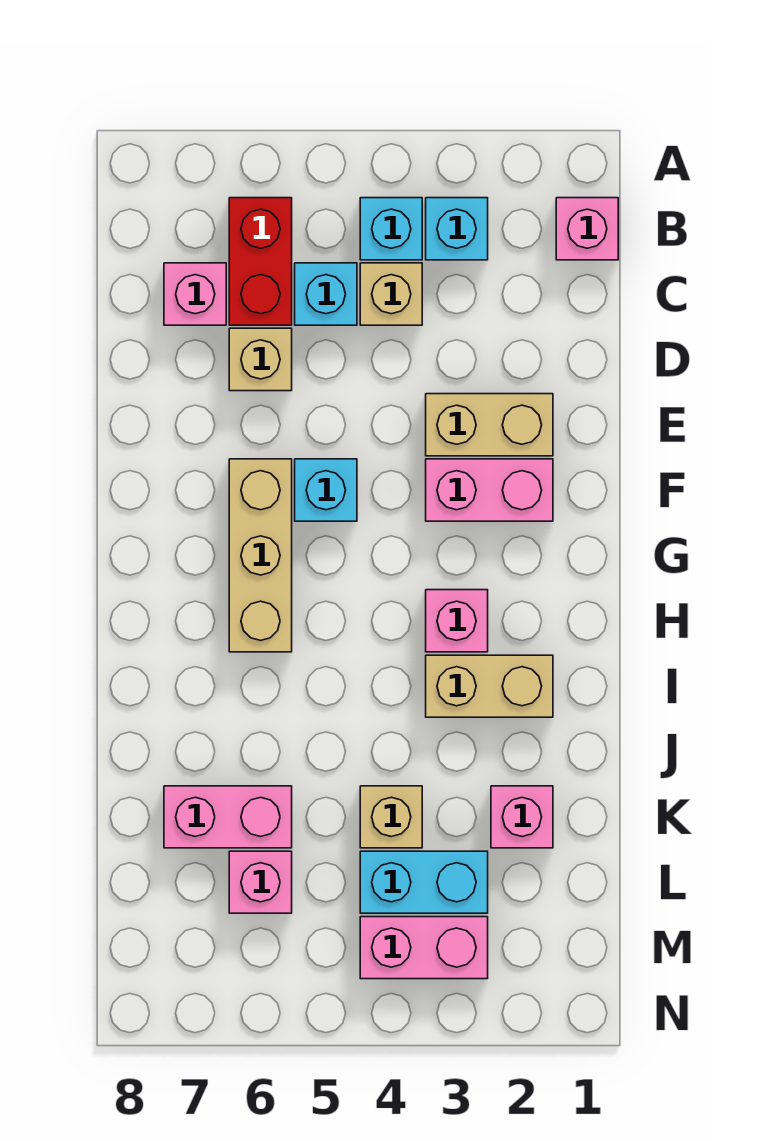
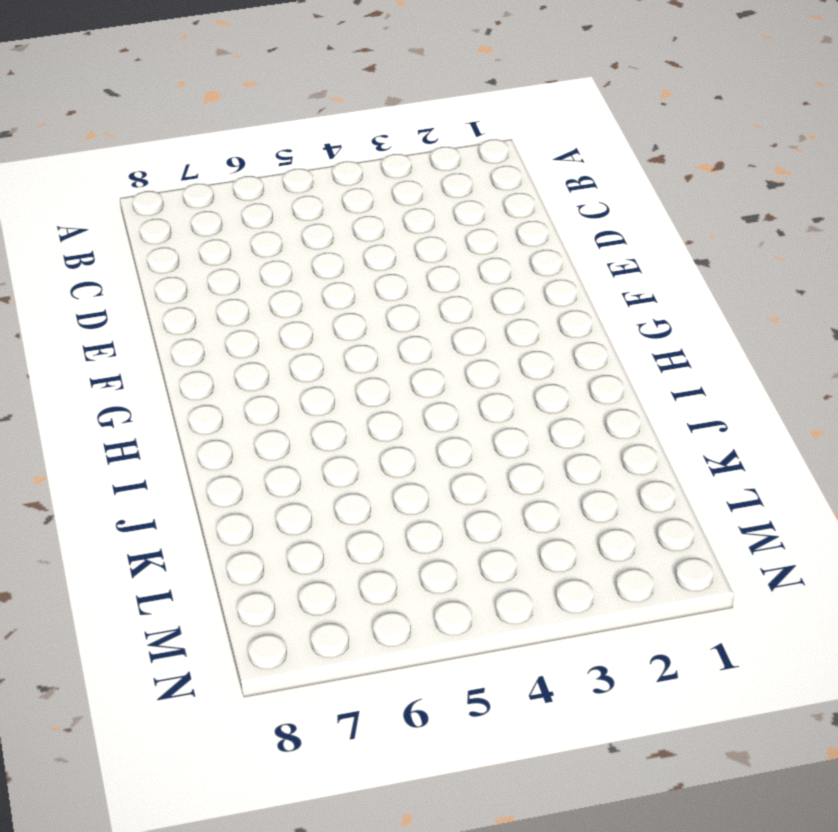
none -> pink 1x1 brick [556,198,618,260]
none -> cyan 1x1 brick [426,198,488,260]
none -> cyan 1x1 brick [360,198,422,260]

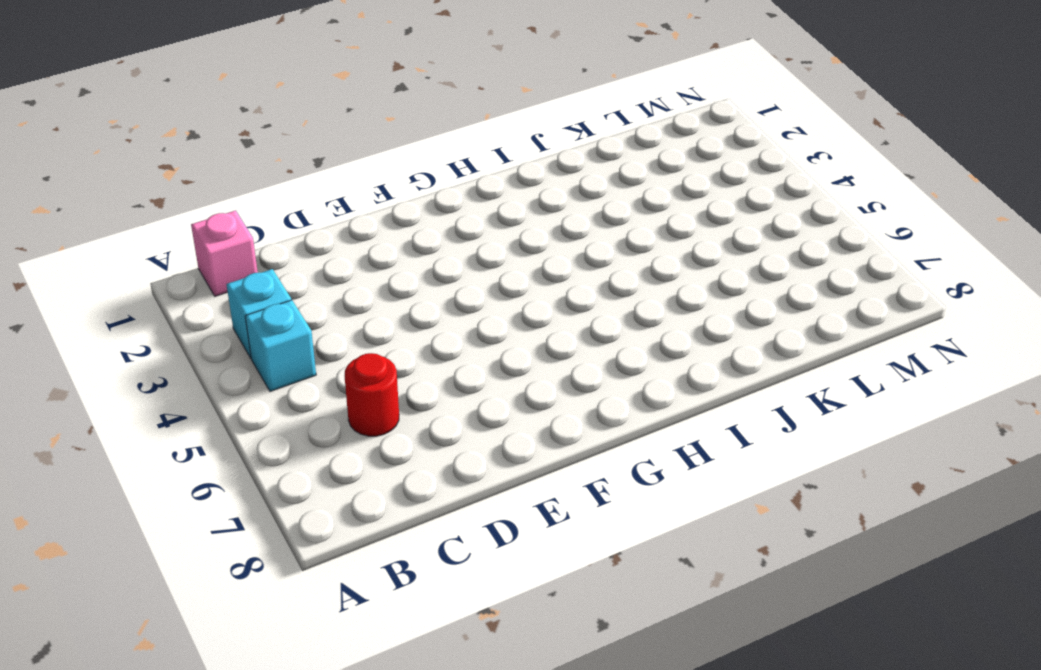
red 1x1 round brick [345,353,399,436] -> red 1x2 brick [229,198,292,325]
none -> tan 1x1 brick [360,263,422,325]
none -> cyan 1x1 brick [295,263,357,325]
none -> pink 1x1 brick [164,263,226,325]

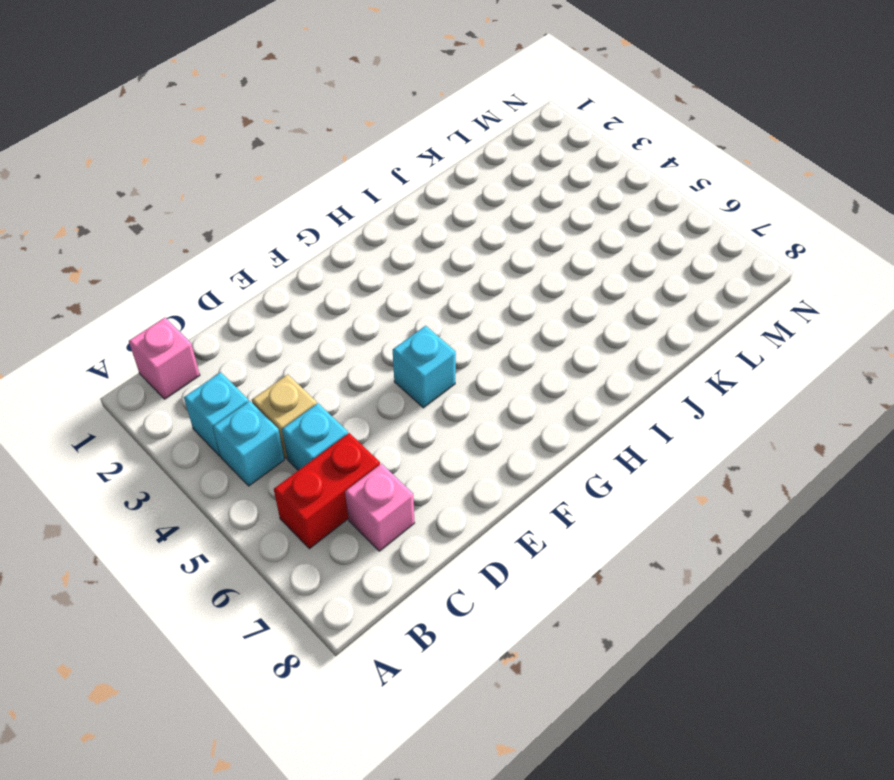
none -> tan 1x1 brick [229,328,292,391]
none -> tan 1x2 brick [426,394,553,456]
none -> pink 1x2 brick [426,459,553,521]

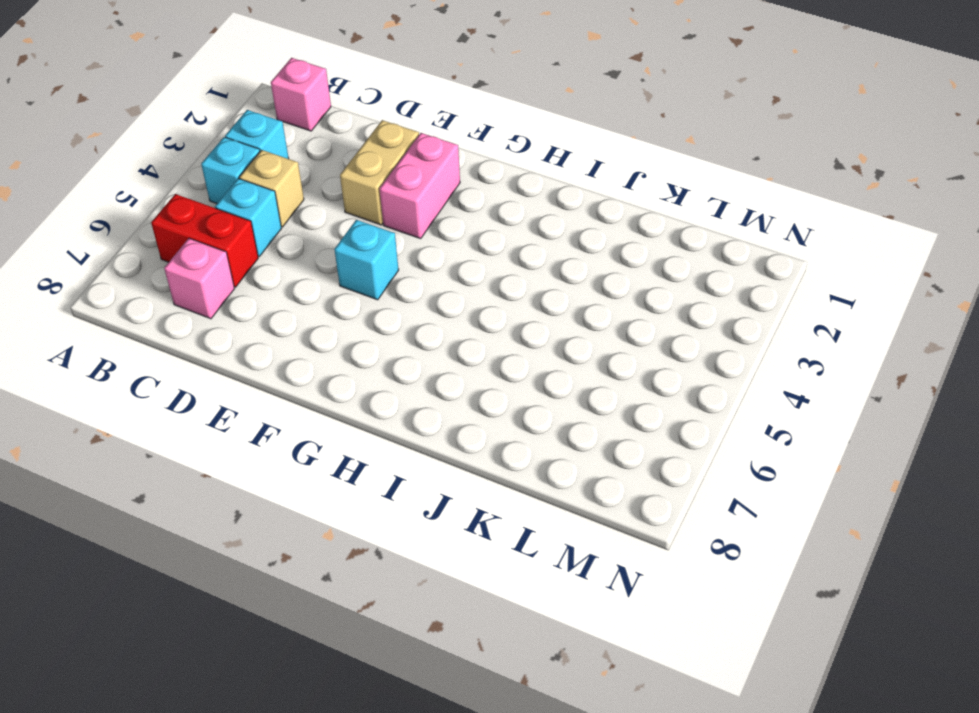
none -> tan 1x1 brick [229,328,292,391]
none -> tan 1x3 brick [229,459,292,652]
none -> pink 1x1 brick [426,590,488,652]

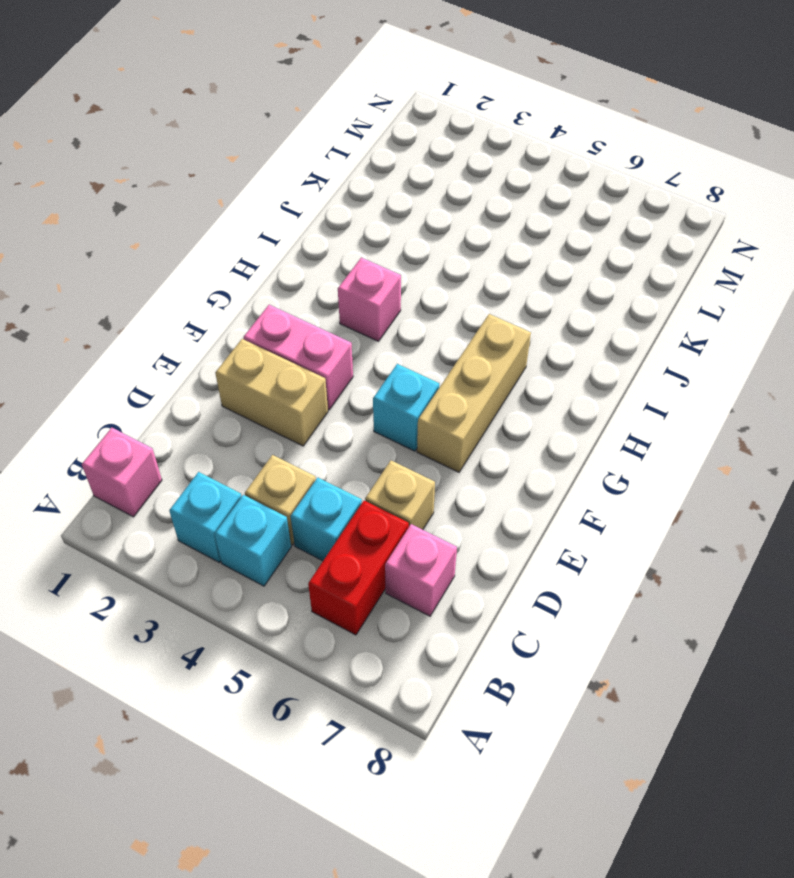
none -> tan 1x2 brick [426,655,553,717]
none -> pink 1x1 brick [491,786,553,848]
none -> tan 1x1 brick [360,786,422,848]

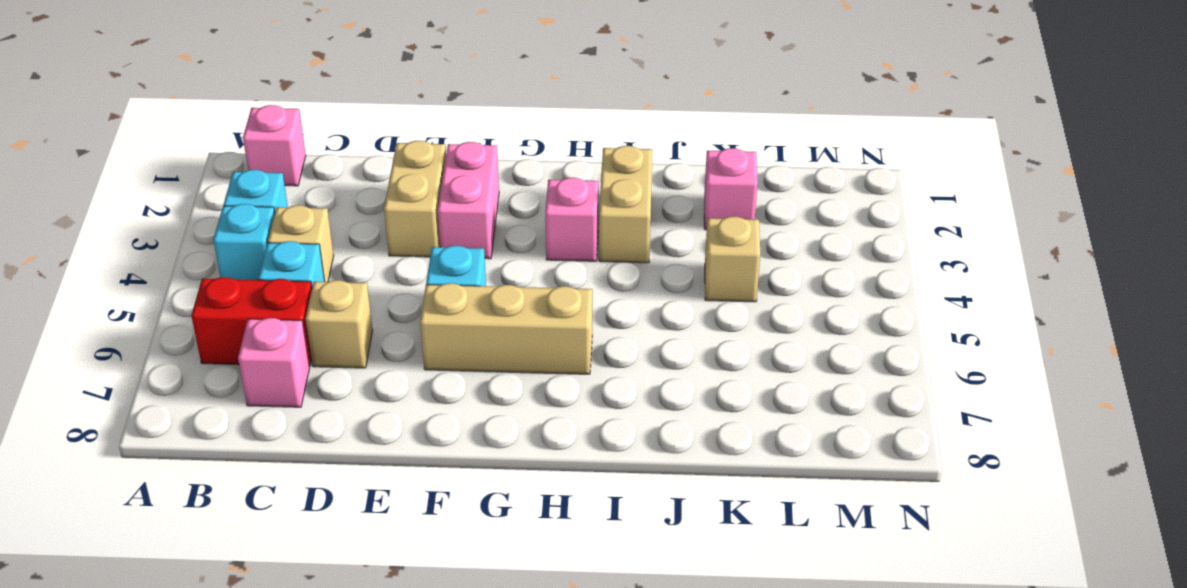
none -> pink 1x2 brick [164,786,292,848]
none -> cyan 1x2 brick [360,851,488,913]
none -> pink 1x1 brick [229,851,292,913]

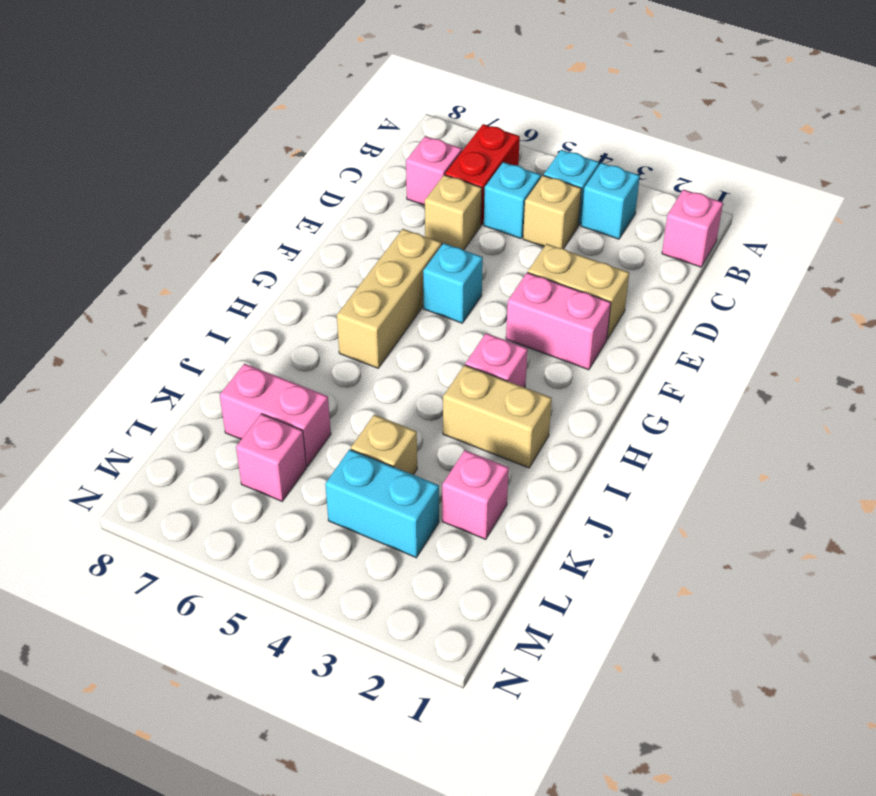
none -> pink 1x2 brick [360,917,488,979]

